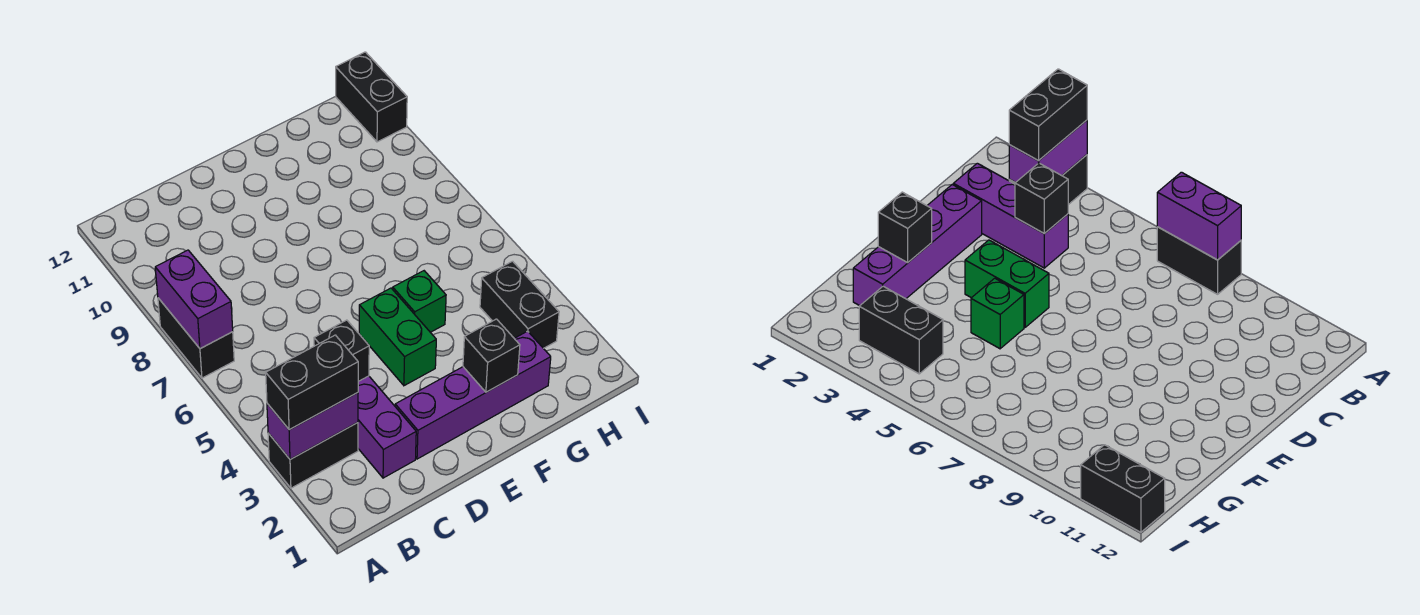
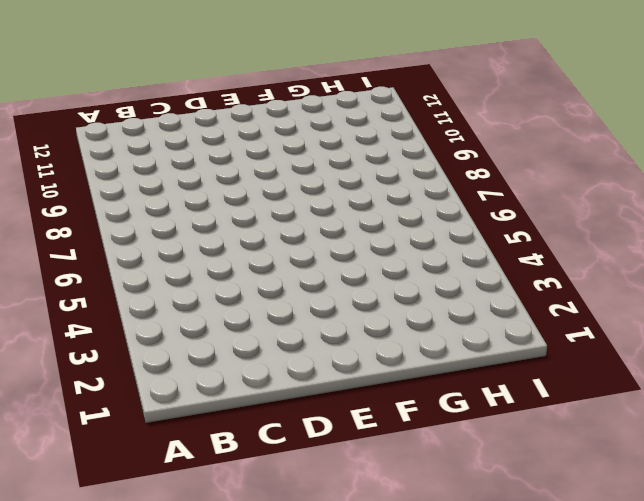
none -> black 1x2 brick [268,423,358,488]
none -> black 1x2 brick [158,298,234,378]
none -> purple 1x3 brick [358,376,416,478]

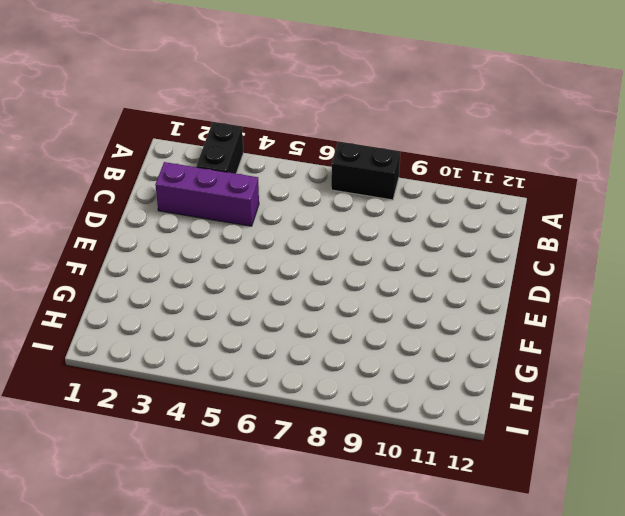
none -> purple 1x4 brick [395,331,551,459]
none -> green 1x2 brick [359,288,436,386]
none -> green 1x1 brick [393,271,446,332]

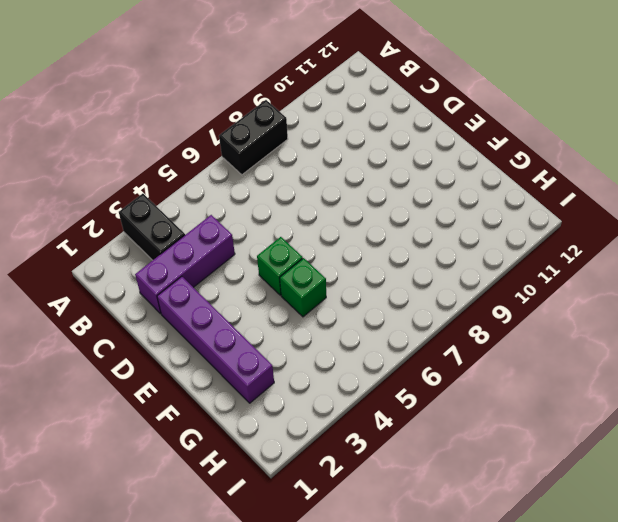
green 1x1 brick [257,237,303,295] -> green 1x2 brick [359,288,436,386]
none -> black 1x2 brick [480,261,559,348]
none -> black 1x2 brick [336,52,407,142]
none -> purple 1x2 brick [267,393,358,459]

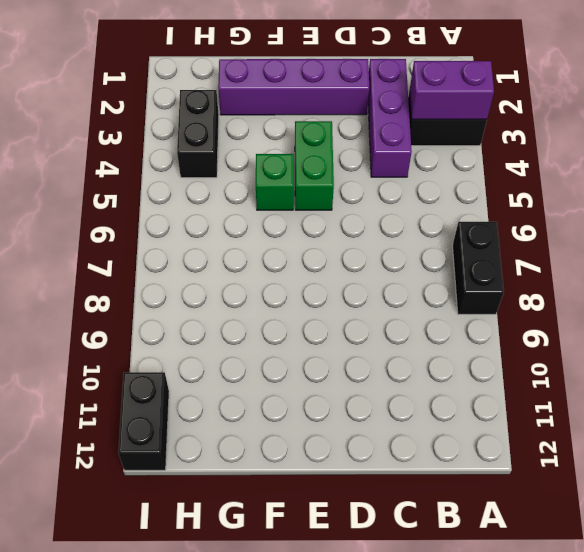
none -> purple 1x2 brick [155,250,233,349]
none -> black 1x1 brick [314,320,369,381]
none -> black 1x1 brick [463,319,520,392]

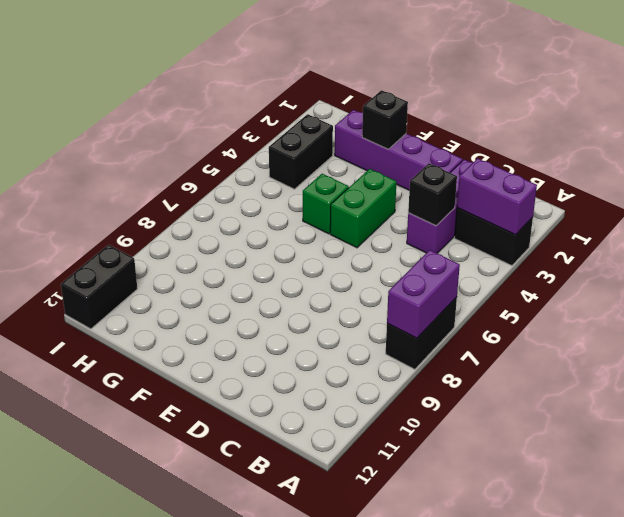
none -> black 1x2 brick [266,335,358,430]

